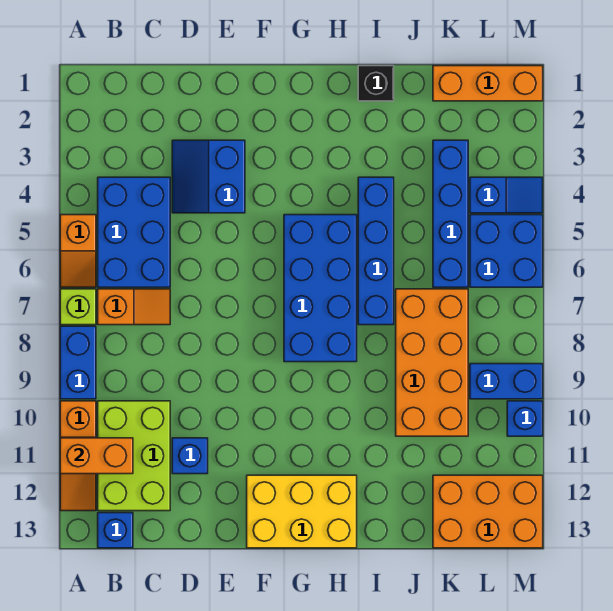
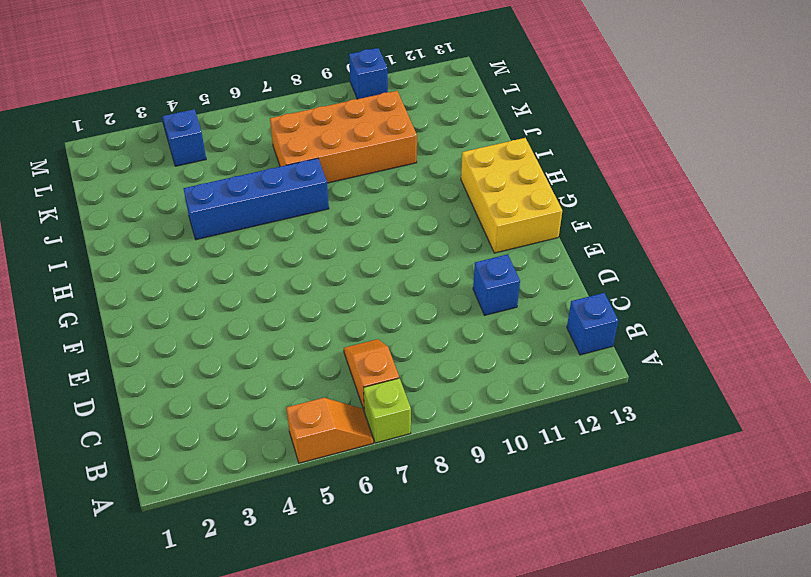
none -> blue 1x2 brick [60,326,96,399]
none -> orange 1x3 slope [60,401,96,511]
none -> blue 2x3 brick [98,177,170,287]

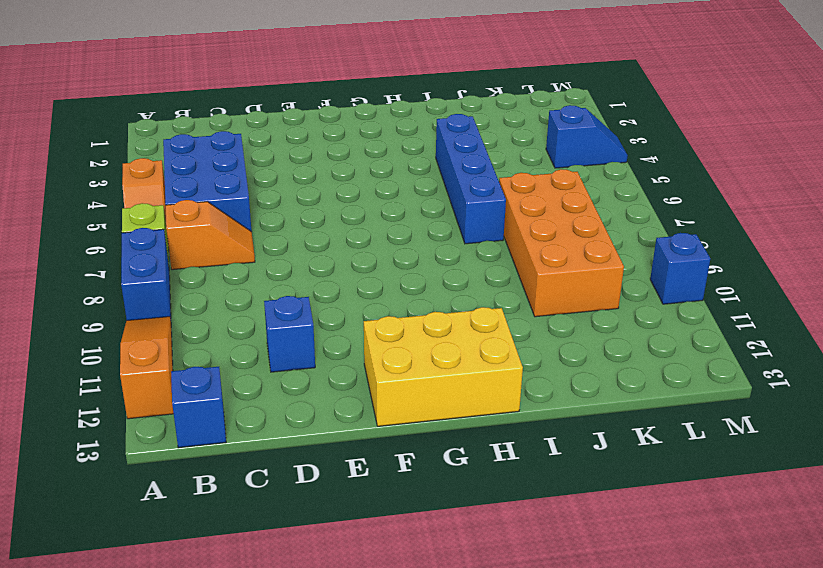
orange 1x3 slope [120,317,174,419] -> orange 1x3 slope turned to [60,401,96,511]
none -> lime 2x3 brick [98,401,170,511]
none -> blue 2x2 slope [172,140,245,213]
none -> blue 2x4 brick [284,215,357,362]

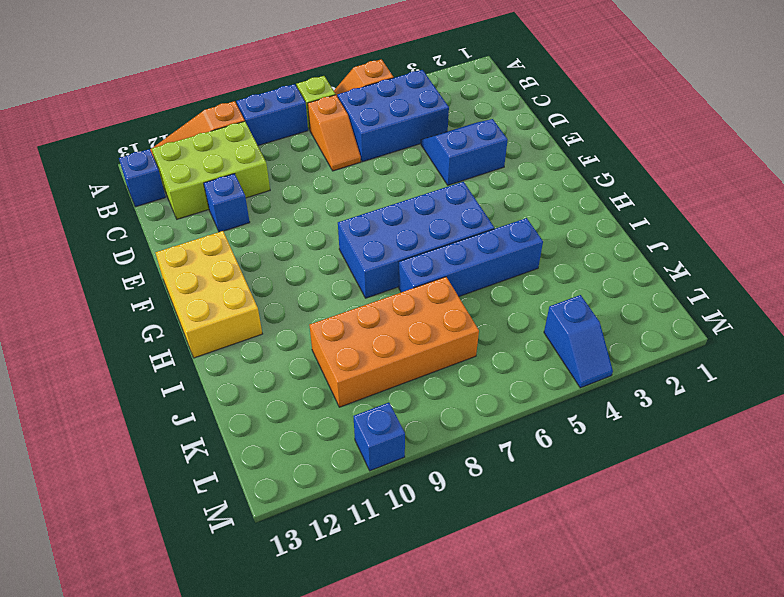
none -> black 1x1 brick [358,66,394,101]
none -> orange 1x3 brick [433,66,543,101]
none -> blue 1x4 brick [433,140,468,287]

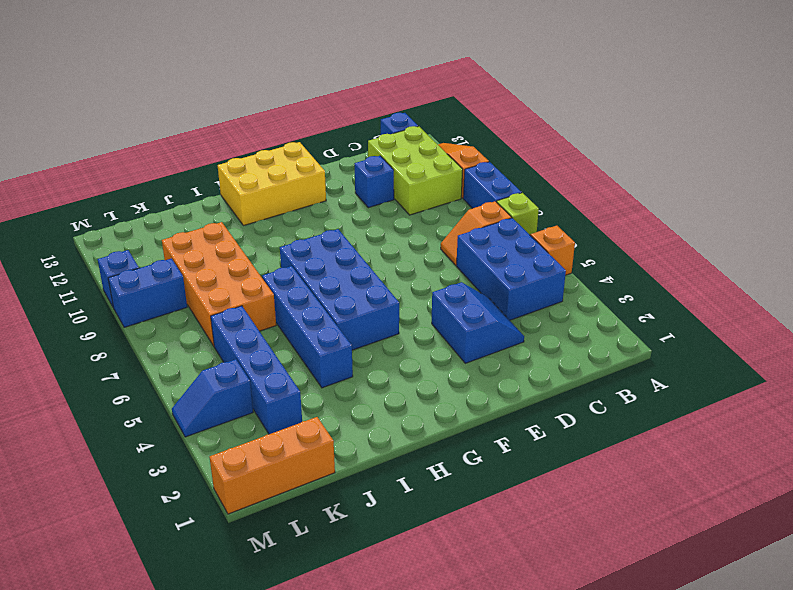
none -> black 1x1 brick [358,66,394,101]
none -> orange 2x3 brick [433,475,543,548]
none -> blue 2x2 brick [470,215,543,287]

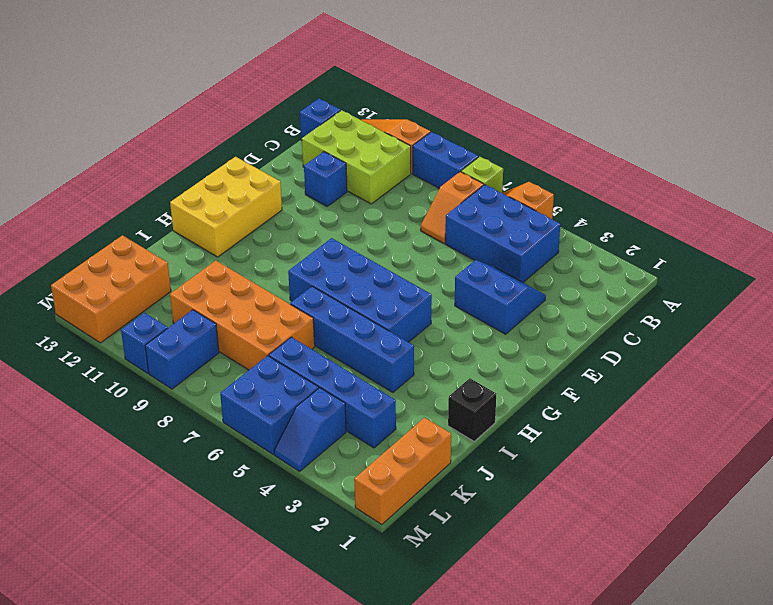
none -> orange 1x2 brick [60,438,133,474]

